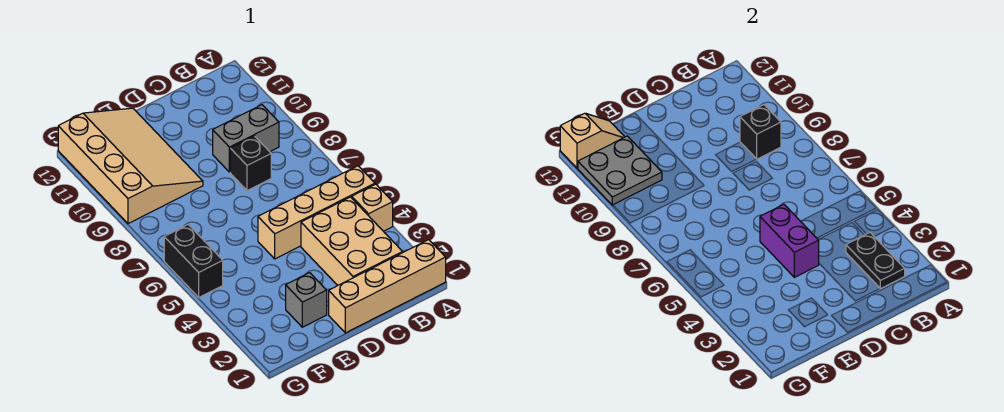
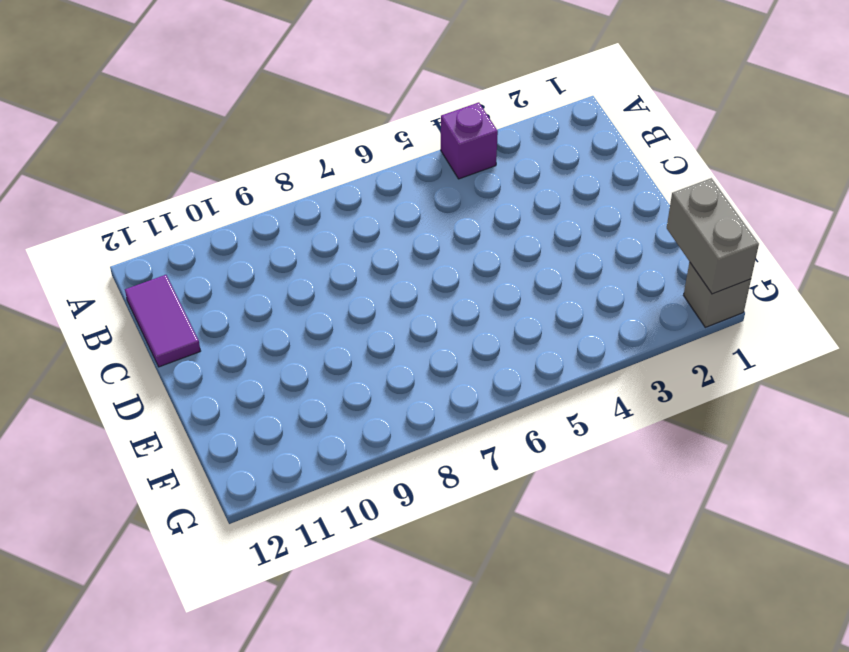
purple 1x1 brick [441,102,498,179] -> tan 1x1 brick [352,184,393,231]
purple 1x2 tile [125,275,200,367] -> none
grey 1x2 brick [667,178,759,294] -> grey 1x2 brick moved to [213,105,279,172]
grey 1x1 brick [684,262,751,327] -> grey 1x1 brick moved to [286,273,327,327]
none -> tan 1x4 brick [329,240,446,333]
none -> tan 1x4 brick [258,166,375,259]
none -> tan 2x3 brick [301,197,403,285]

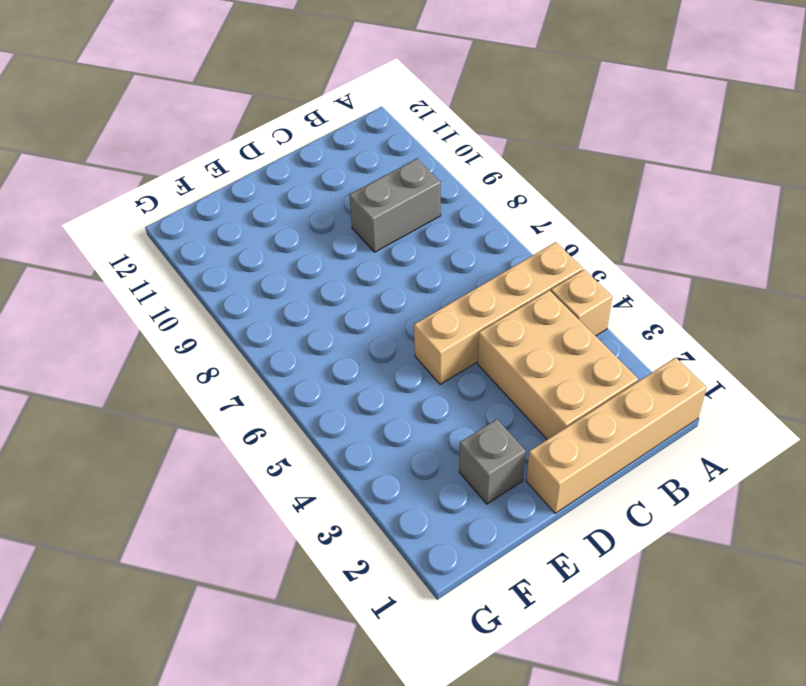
none -> black 1x1 brick [230,136,271,191]
none -> tan 3x4 slope [58,108,203,224]
none -> black 1x2 brick [164,224,223,297]

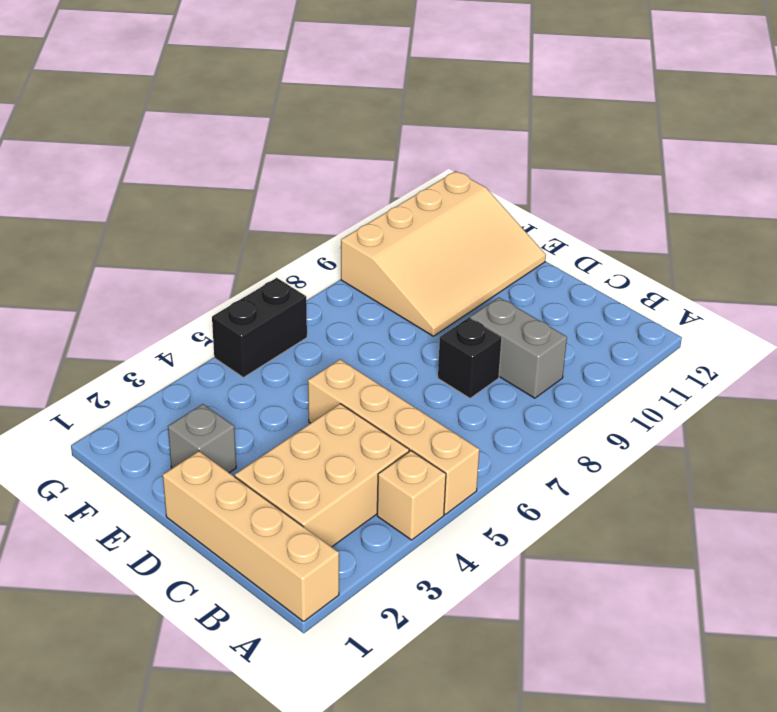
none -> black 1x2 plate [846,233,905,289]
none -> black 1x1 brick [740,105,781,159]
none -> purple 1x2 brick [760,204,819,277]

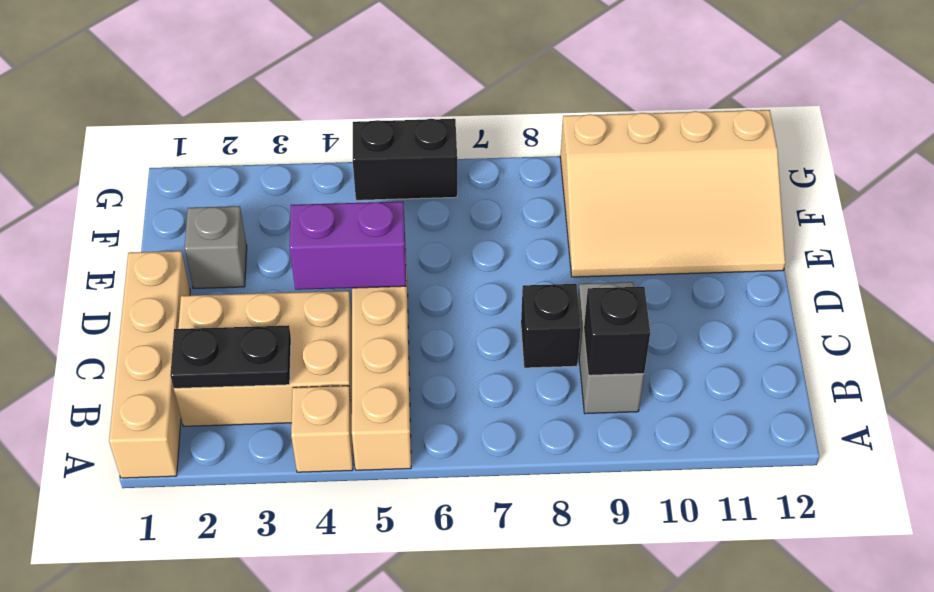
none -> grey 2x2 plate [578,136,662,205]
none -> tan 1x2 slope [560,113,624,168]

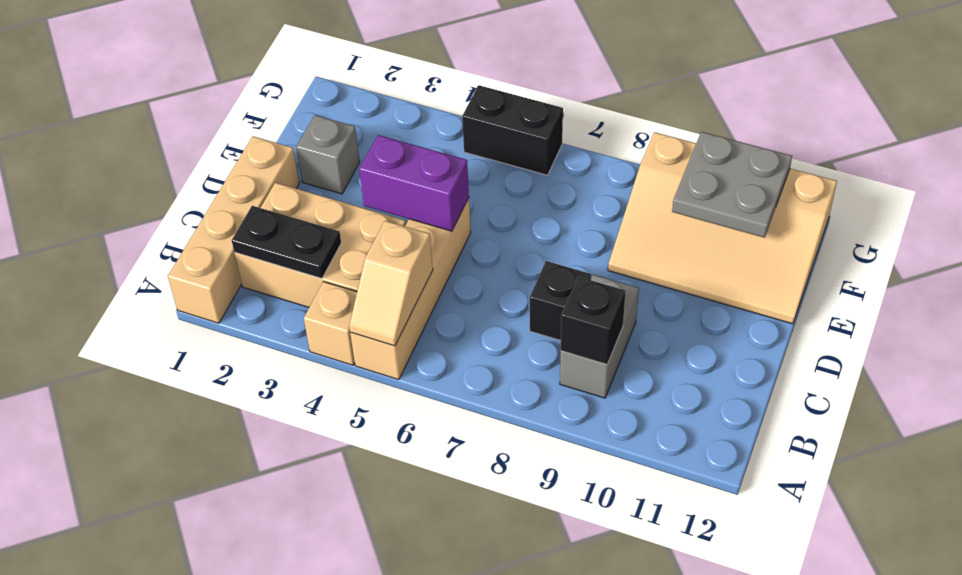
tan 1x2 slope [349,221,433,346] -> tan 1x2 slope moved to [560,113,624,168]

